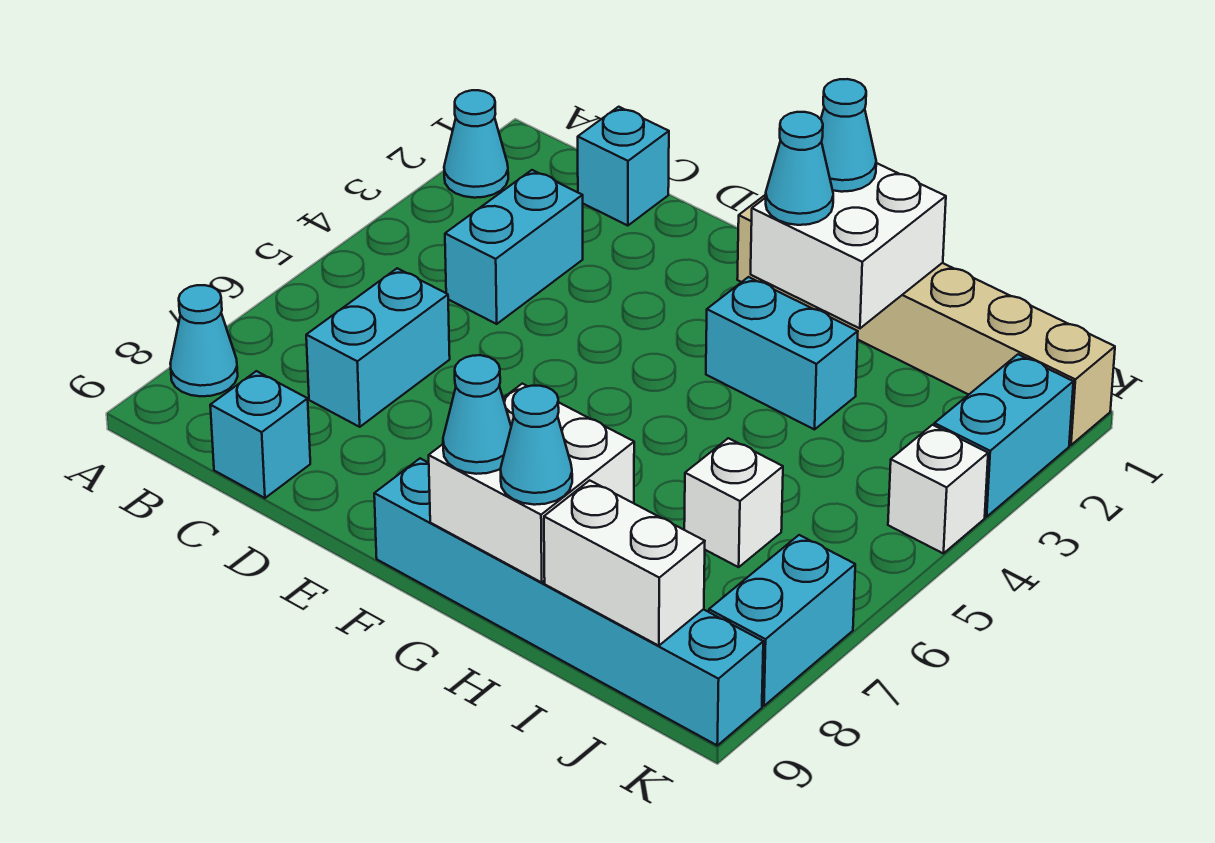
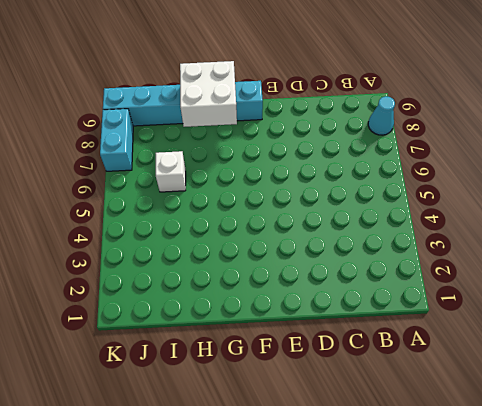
none -> cyan 1x1 cone [444,90,508,198]
none -> cyan 1x1 brick [578,107,669,226]
none -> cyan 1x2 brick [445,170,583,324]

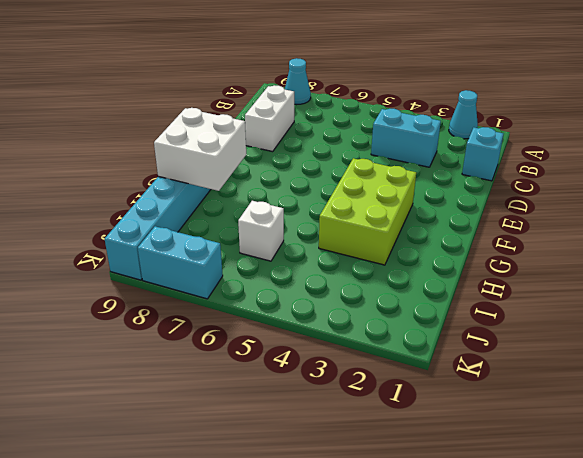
white 1x2 brick [245,85,295,152] -> white 1x2 brick moved to [544,480,705,646]
lime 2x3 brick [319,158,416,265] -> cyan 1x2 brick [706,277,858,430]
none -> cyan 1x2 brick [306,268,450,427]
none -> cyan 1x1 brick [210,371,310,498]
none -> tan 1x6 brick [737,195,1115,445]

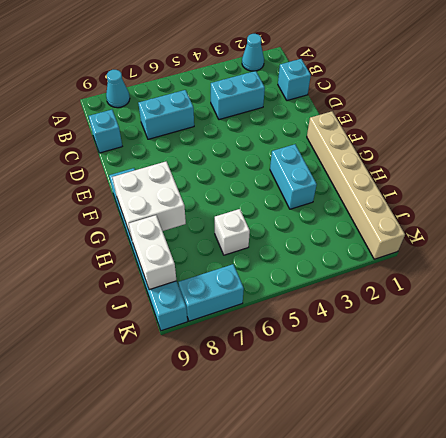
none -> cyan 1x2 brick [934,354,1073,517]
none -> white 1x1 brick [888,425,988,554]
none -> white 2x2 brick [751,163,946,328]

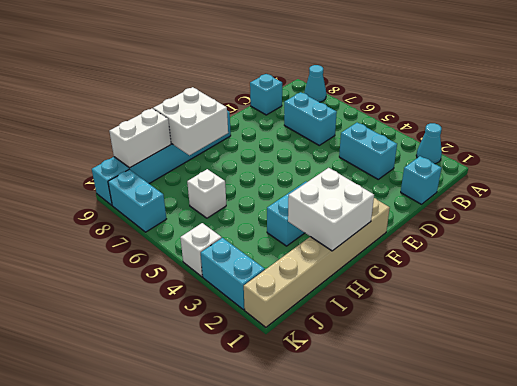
none -> cyan 1x1 cone [821,79,876,192]
none -> cyan 1x1 cone [766,112,833,225]
none -> cyan 1x1 cone [443,355,511,474]

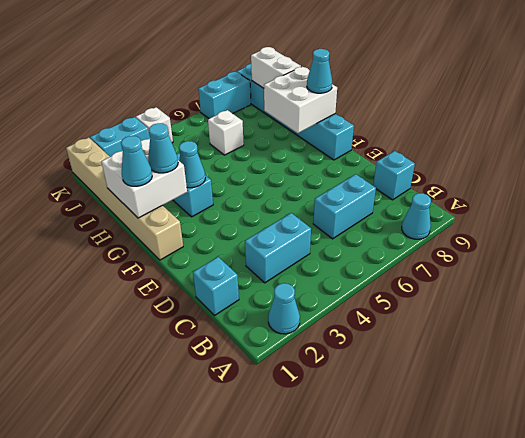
cyan 1x1 cone [179,141,205,188] -> cyan 1x1 cone moved to [500,386,572,505]

